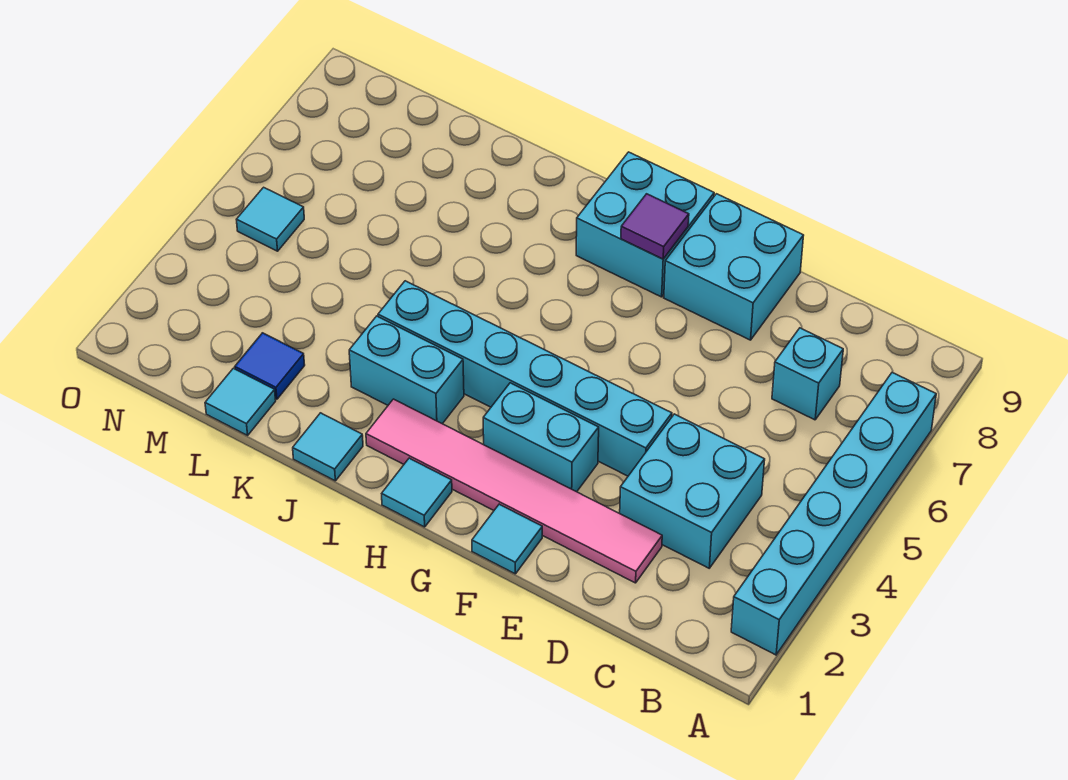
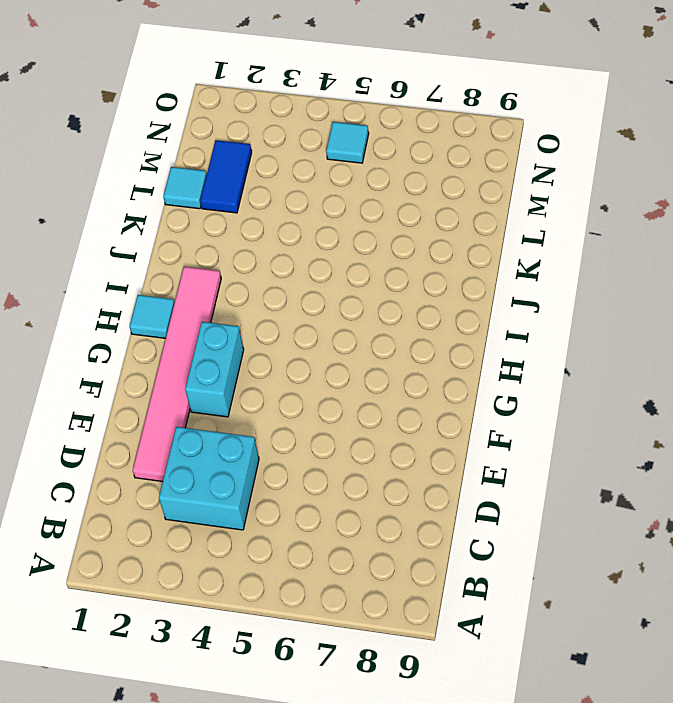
blue 1x2 tile [200,140,252,213] -> blue 1x1 tile [235,333,305,399]
none -> cyan 1x6 brick [731,373,936,655]
none -> cyan 1x1 brick [772,328,843,420]
none -> cyan 1x6 brick [378,281,672,476]

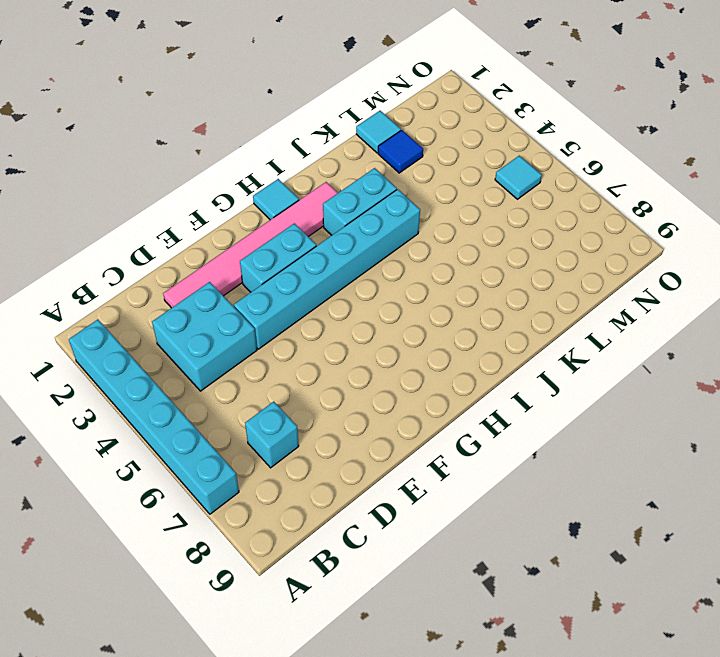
none -> cyan 2x2 brick [664,194,804,340]
none -> cyan 1x1 tile [472,504,542,574]
none -> cyan 2x2 brick [576,152,714,297]

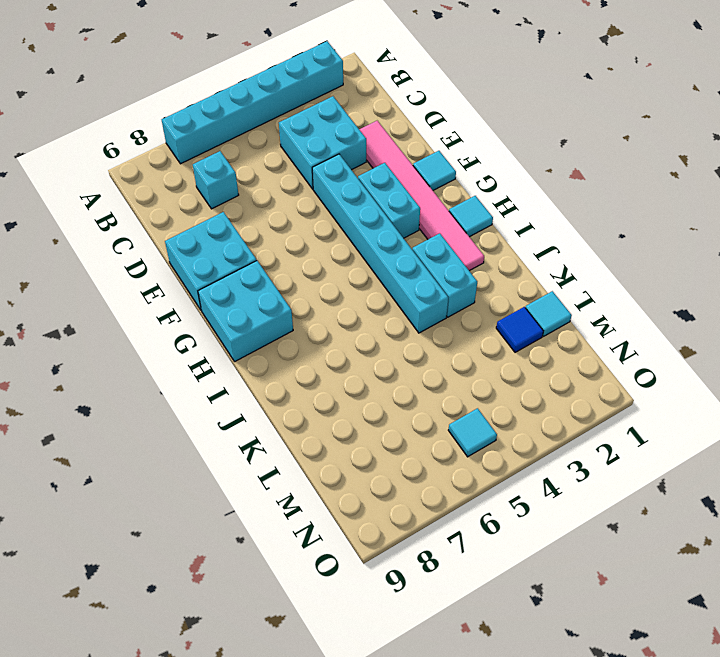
none -> cyan 1x1 tile [293,413,363,481]
none -> purple 1x1 tile [621,194,689,259]

